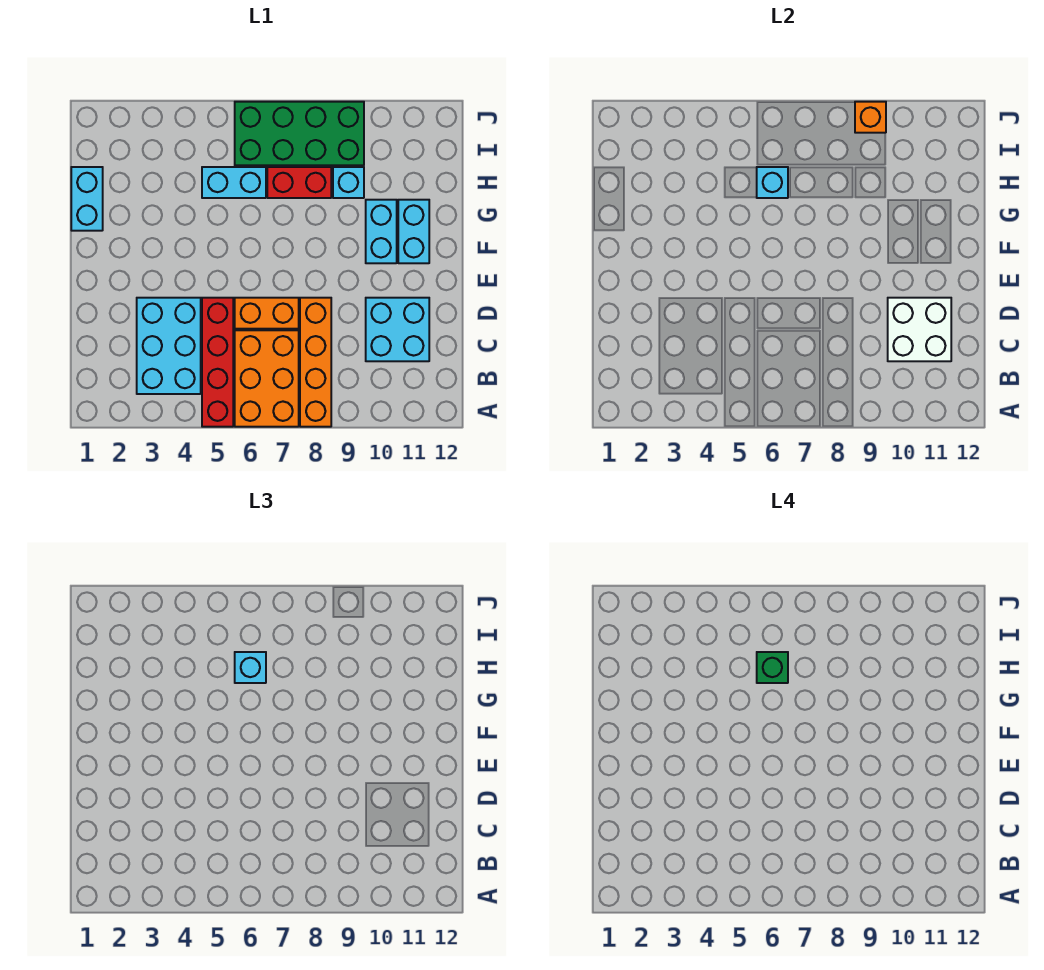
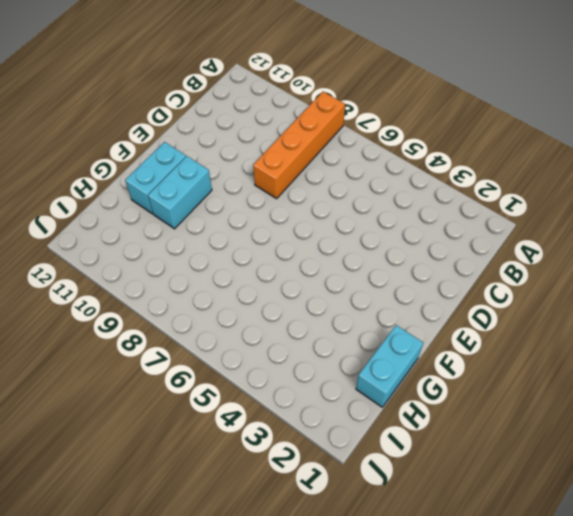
none -> red 1x4 brick [202,298,233,427]
none -> orange 2x3 brick [235,330,299,427]
none -> cyan 2x3 brick [137,298,201,394]

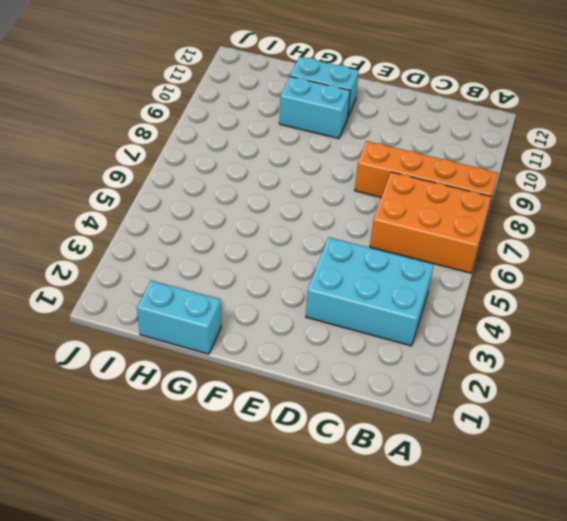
none -> red 1x4 brick [202,298,233,427]
none -> cyan 2x2 brick [366,298,429,361]
none -> orange 1x2 brick [235,298,299,329]

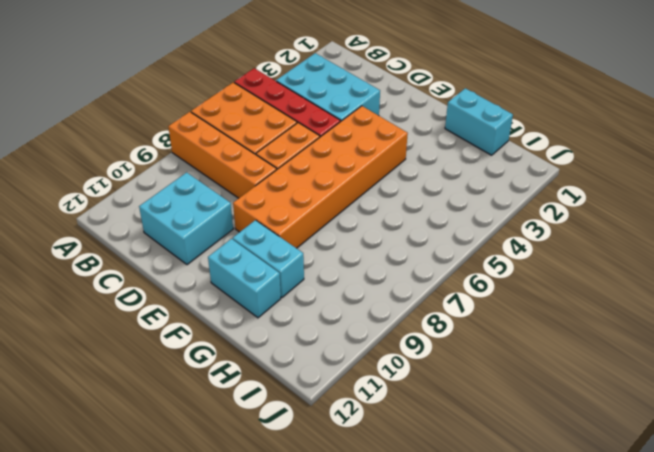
orange 2x6 brick [233,106,408,248] -> none
none -> cyan 1x2 brick [202,167,266,198]
none -> red 1x2 brick [267,167,331,198]
none -> cyan 1x1 brick [333,167,364,198]

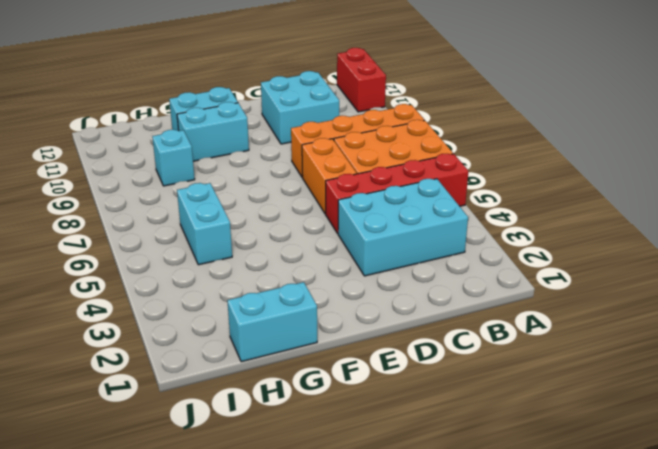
red 1x2 brick [337,48,386,112] -> red 1x2 brick moved to [267,167,331,198]
none -> green 2x4 brick [235,102,364,165]
none -> white 2x2 brick [888,298,951,361]
none -> cyan 1x1 brick [757,167,788,198]

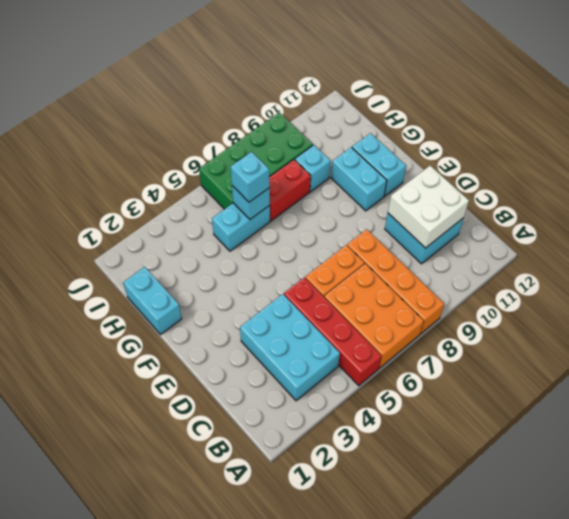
none -> orange 1x1 brick [855,102,886,133]
none -> green 1x1 brick [757,652,788,683]

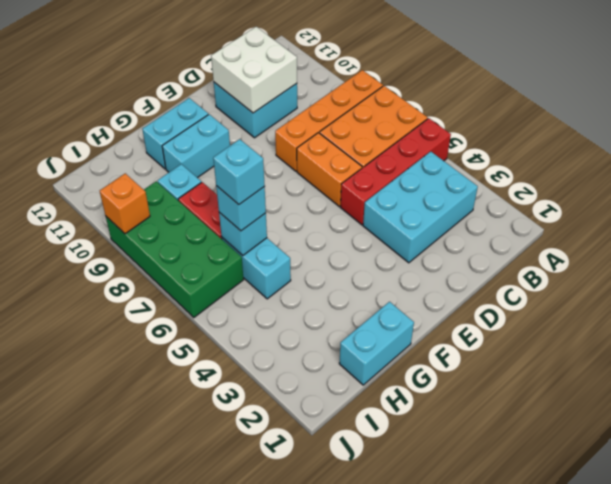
cyan 1x1 brick [213,139,265,205] -> green 1x1 brick [757,652,788,683]

